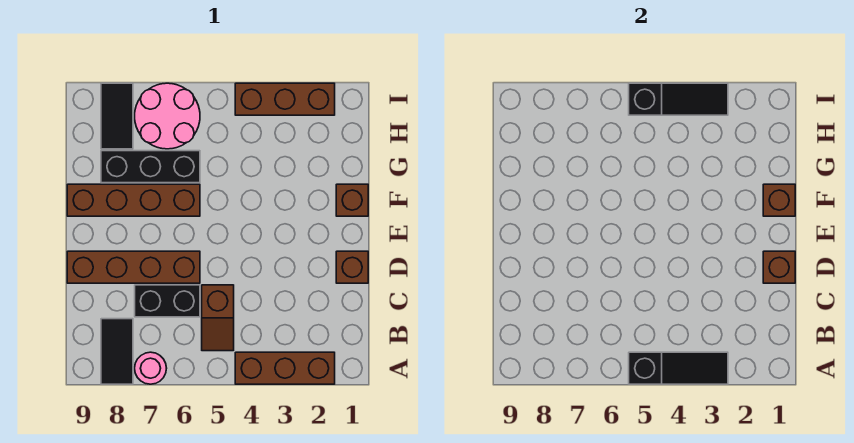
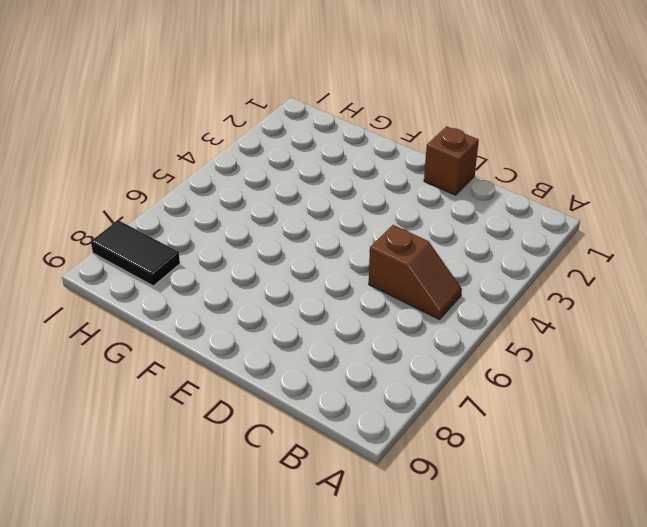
none -> brown 1x3 brick [235,352,335,384]
none -> pink 1x1 round brick [135,352,167,384]
none -> black 1x2 tile [101,319,133,384]

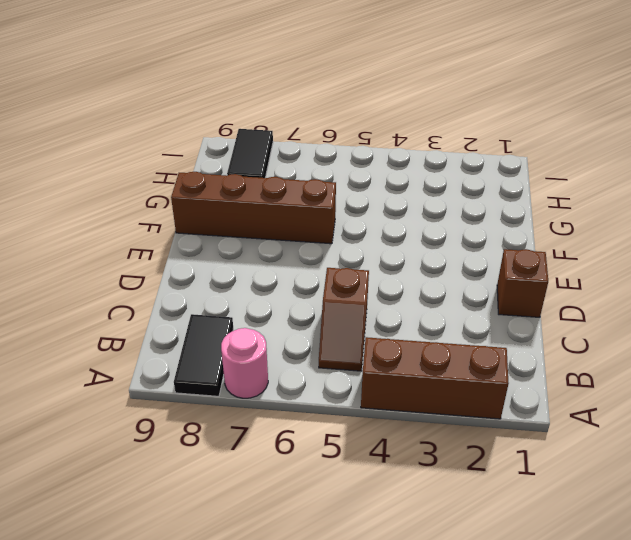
none -> black 1x2 brick [135,285,200,317]
none -> brown 1x4 brick [67,251,200,283]
none -> brown 1x1 brick [336,184,368,216]

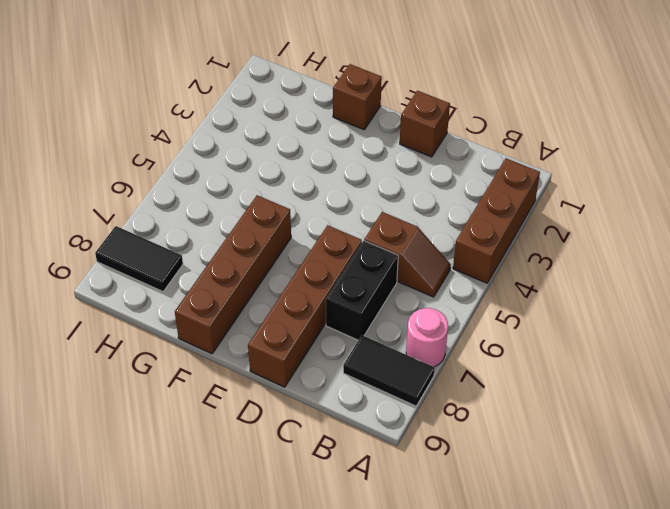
none -> black 1x3 brick [101,151,200,183]
none -> pink 2x2 round brick [135,83,200,149]
none -> brown 1x3 brick [235,83,335,115]

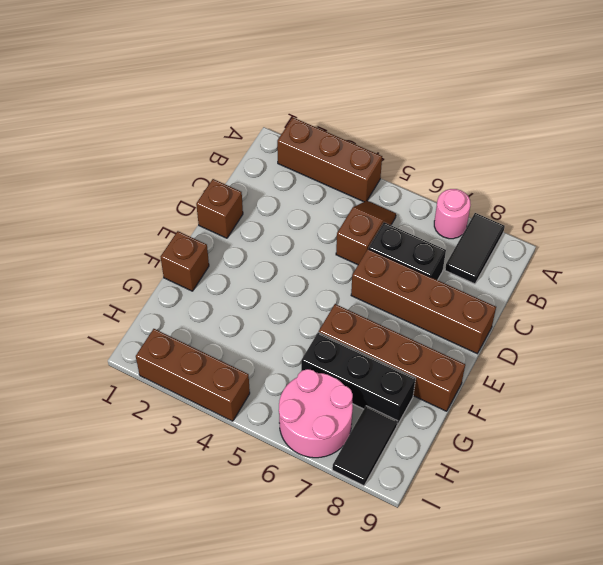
none -> black 1x3 slope [629,352,728,384]
none -> brown 1x1 brick [763,251,795,283]
none -> brown 1x1 brick [763,184,795,216]

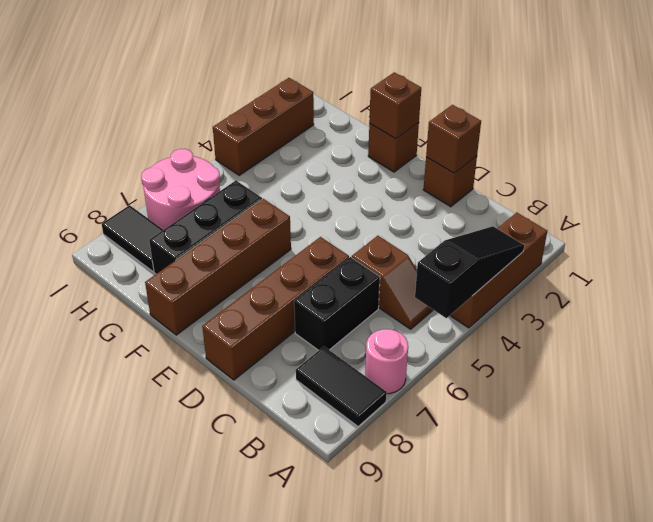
none -> black 1x3 slope [629,83,728,115]

